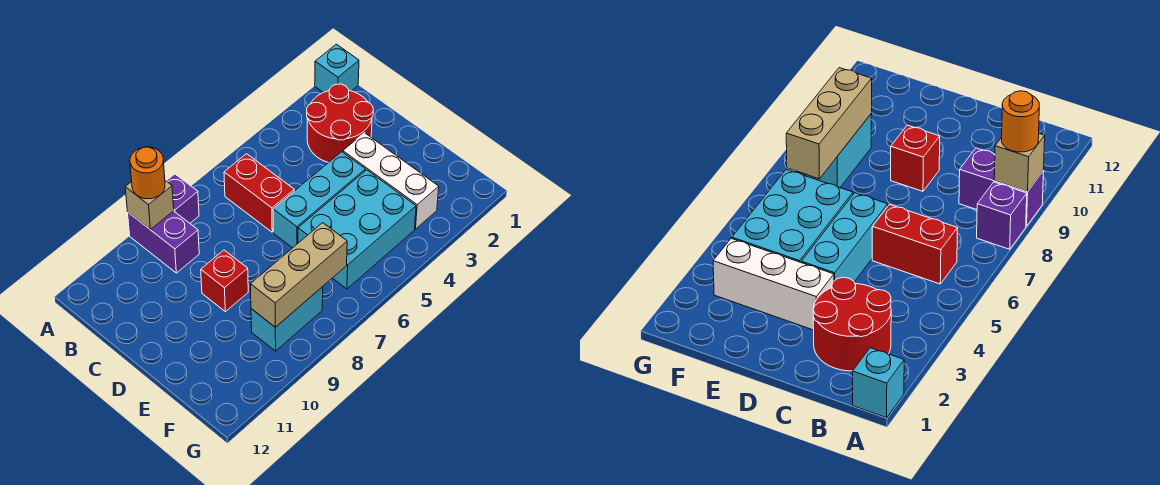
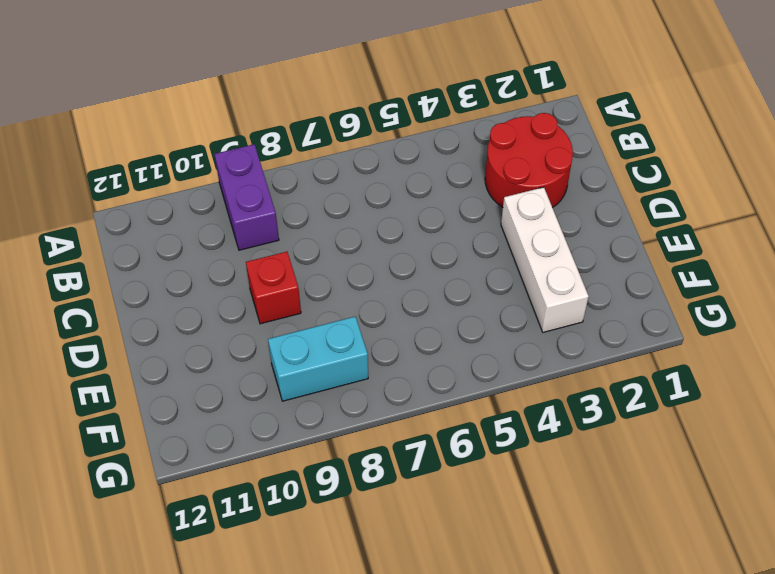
none -> cyan 1x1 brick [315,44,359,93]
none -> purple 1x1 brick [167,174,199,223]
none -> red 1x2 brick [224,154,294,232]

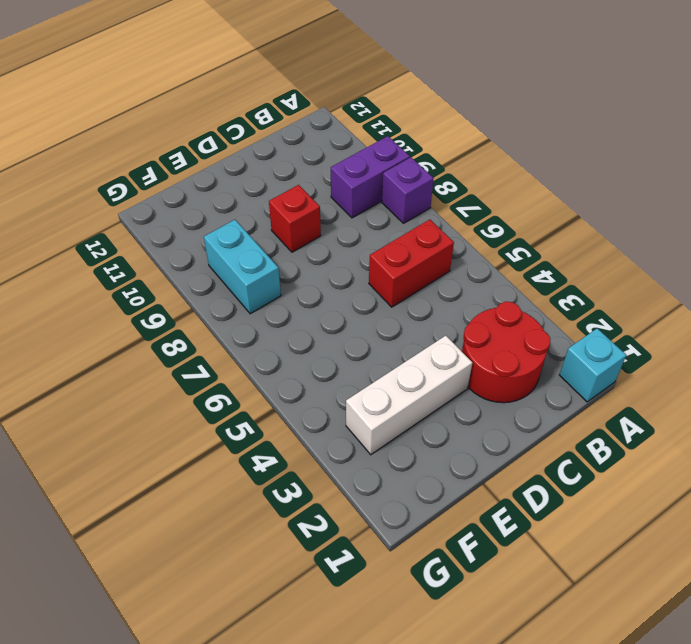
none -> cyan 1x3 brick [273,152,365,248]
none -> cyan 2x3 brick [298,170,416,289]
none -> tan 1x1 brick [125,181,174,229]

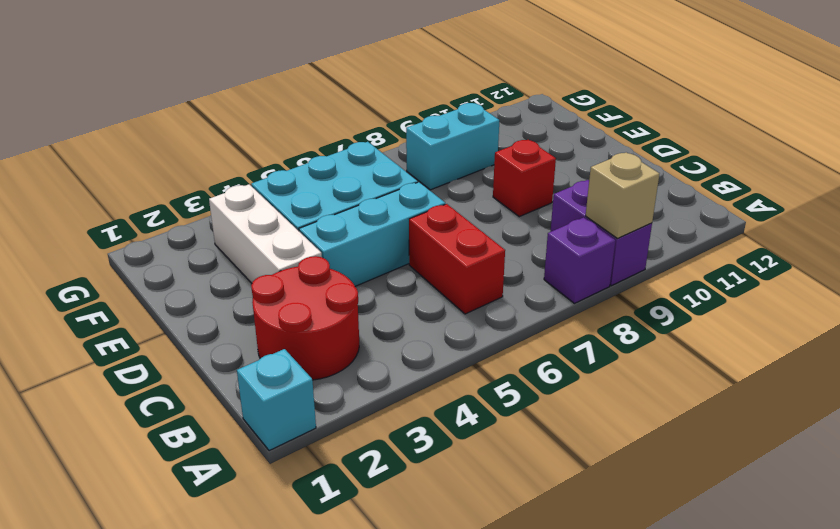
none -> tan 1x3 brick [250,223,347,327]
none -> orange 1x1 round brick [130,147,165,199]

